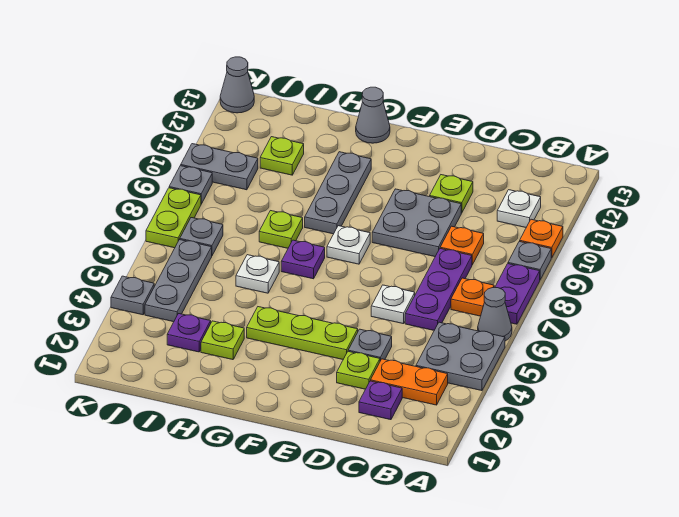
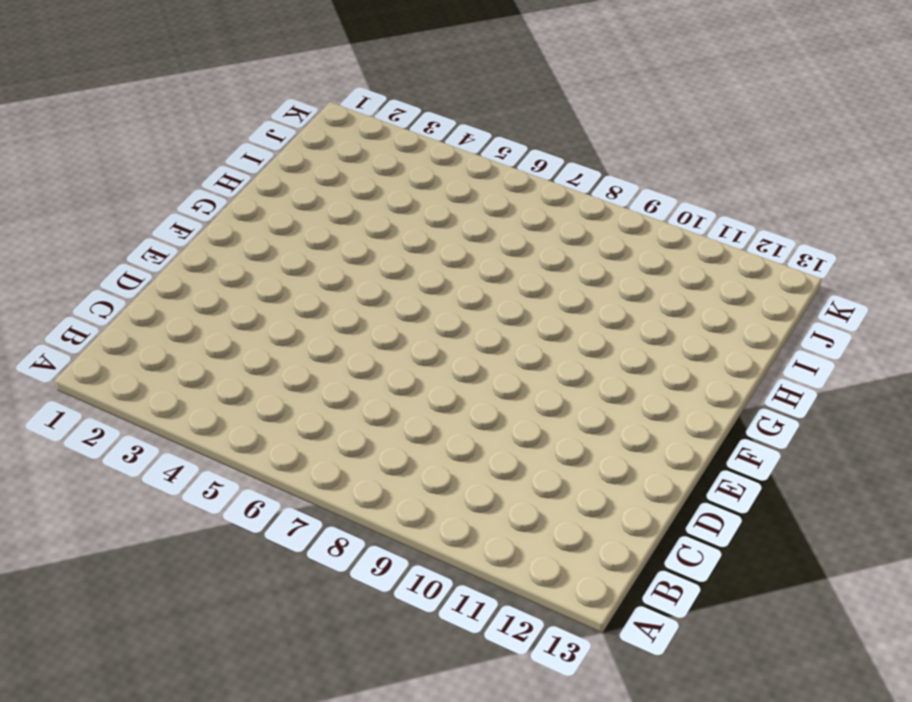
none -> grey 2x2 plate [416,322,505,391]
none -> grey 1x1 cone [478,288,512,341]
none -> purple 1x2 plate [495,264,540,324]
none -> grey 1x1 plate [508,241,551,279]

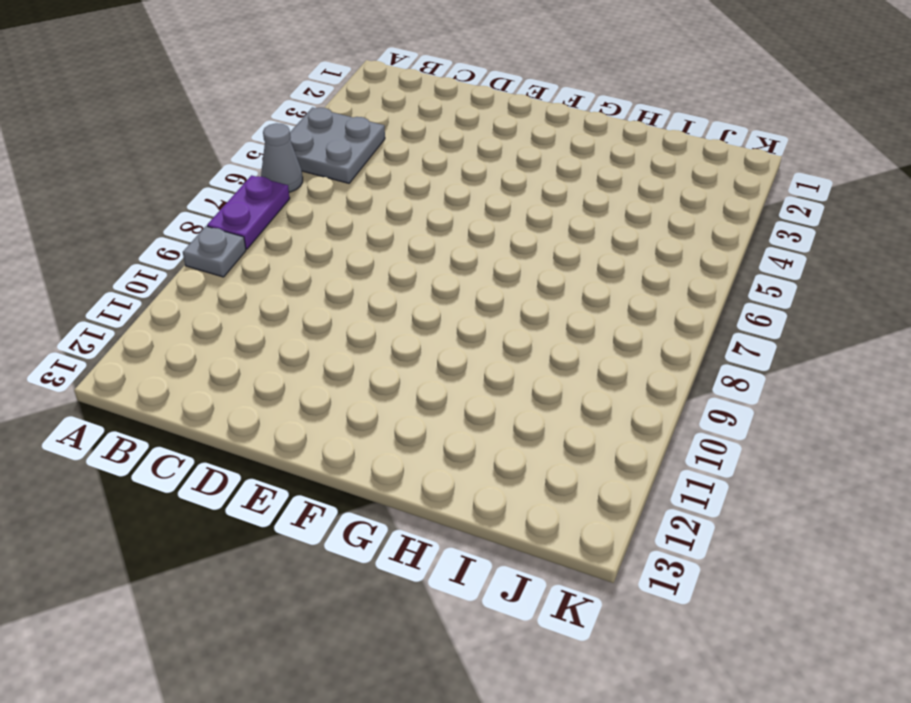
none -> orange 1x1 plate [520,219,563,258]
none -> orange 1x2 plate [371,359,448,405]
none -> orange 1x1 plate [451,278,494,316]
none -> white 1x1 plate [497,190,541,227]

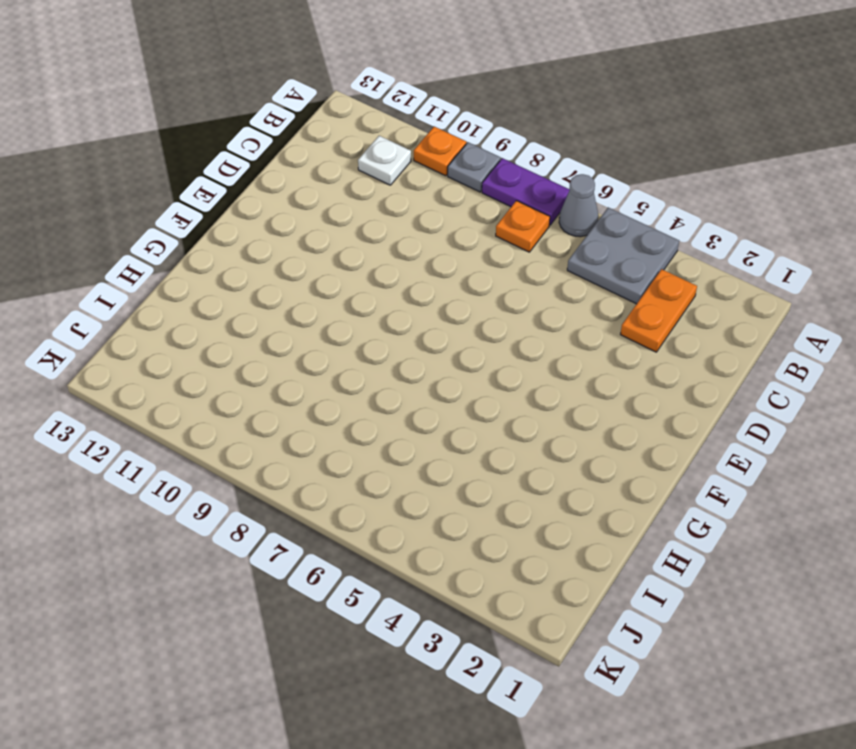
none -> purple 1x1 plate [359,381,402,420]
none -> purple 1x3 plate [405,249,472,330]
none -> orange 1x1 plate [440,226,484,265]
none -> lime 1x1 plate [337,351,380,389]

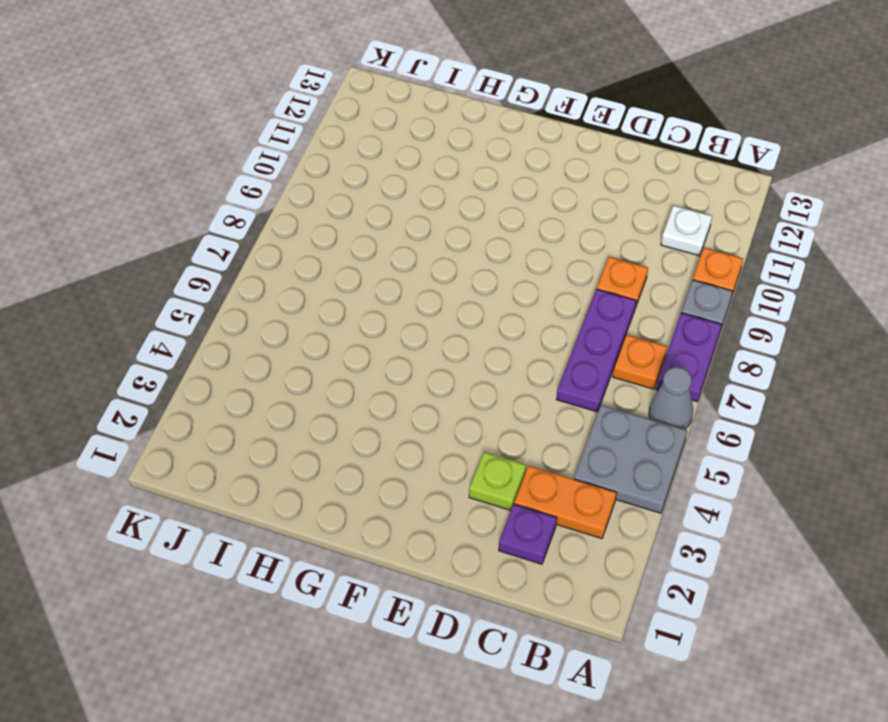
none -> grey 1x1 plate [348,329,392,361]
none -> white 1x1 plate [371,285,415,324]
none -> grey 2x2 plate [372,189,461,257]
none -> lime 1x1 plate [430,175,473,213]

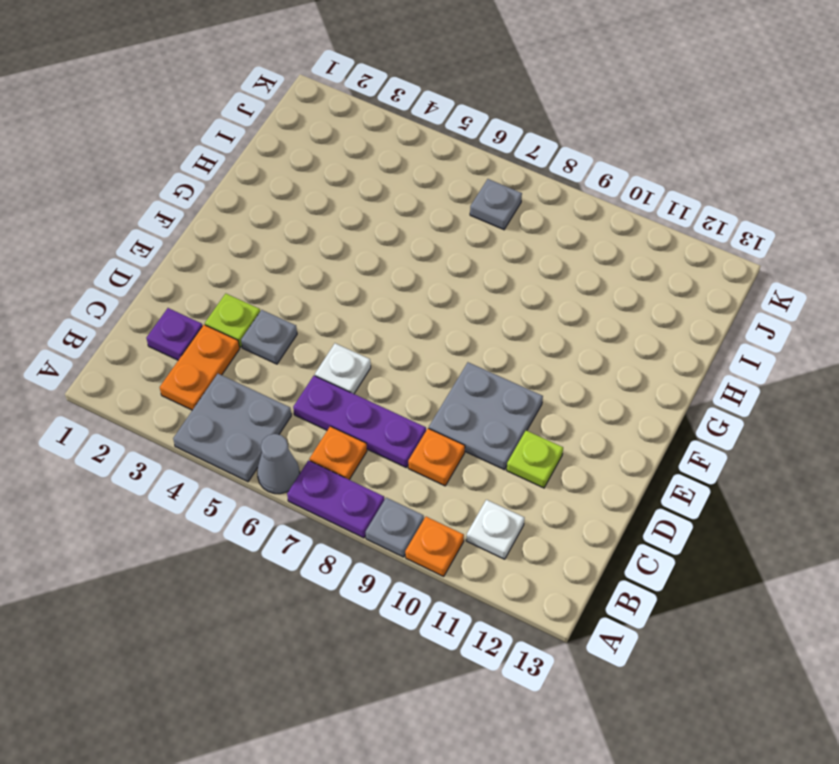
none -> lime 1x3 plate [247,307,358,359]
none -> white 1x1 plate [327,226,370,264]
none -> purple 1x1 plate [281,240,325,279]
none -> grey 1x3 plate [305,152,371,234]

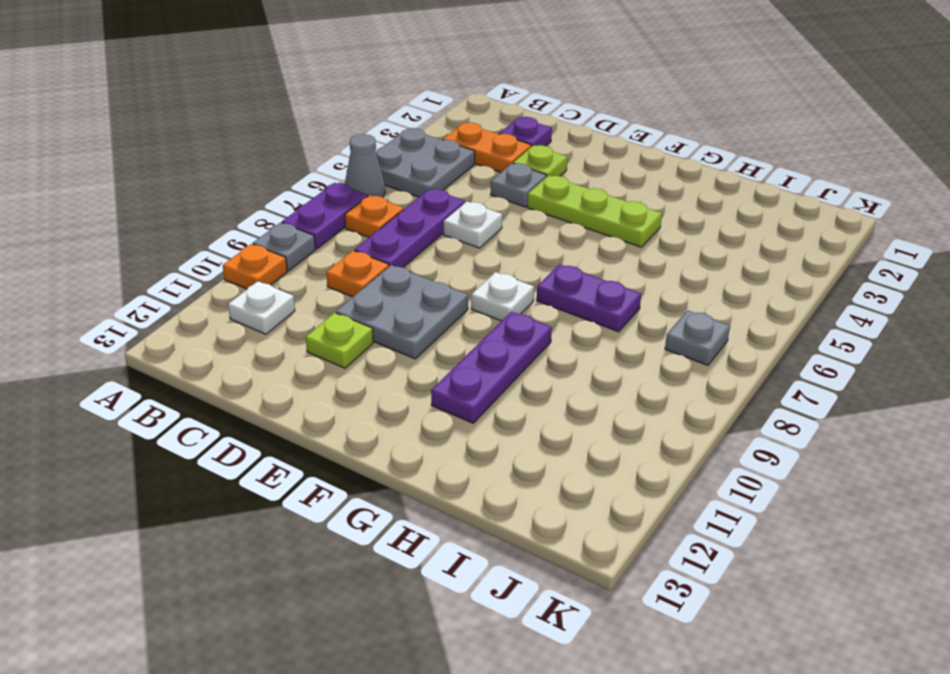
purple 1x2 plate [537,264,641,332] -> purple 1x1 plate [281,240,325,279]
purple 1x3 plate [431,312,552,423] -> grey 1x3 plate [305,152,371,234]
none -> grey 1x1 cone [356,87,390,143]
none -> lime 1x1 plate [201,321,244,360]
none -> white 1x1 plate [236,255,279,293]
none -> lime 1x1 plate [259,211,303,248]

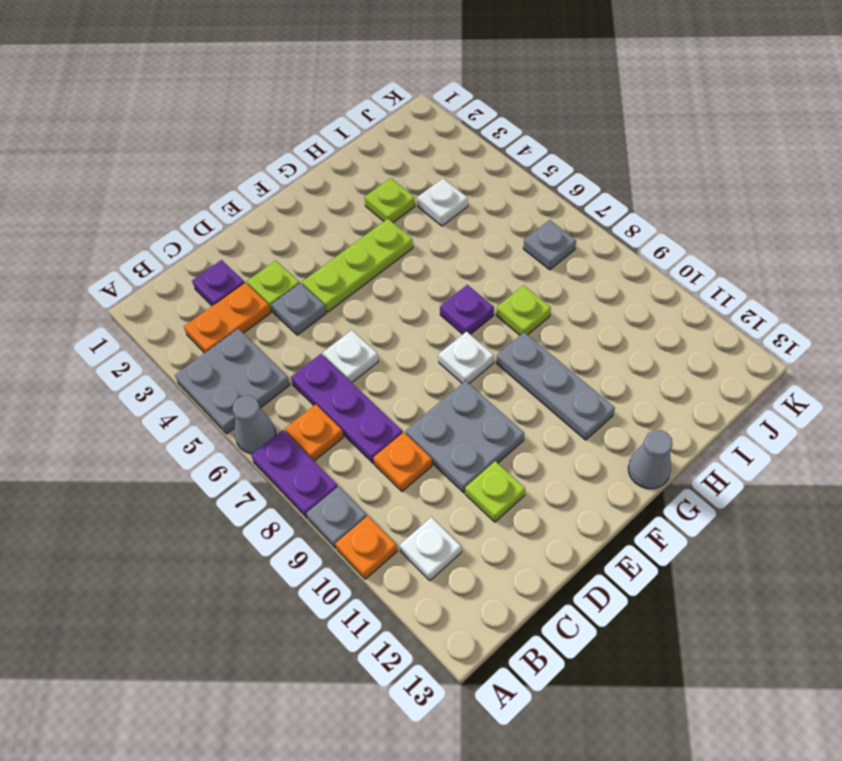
white 1x1 plate [417,178,468,226] -> white 1x1 plate moved to [236,255,279,293]
none -> purple 1x1 plate [167,314,211,352]
none -> lime 1x1 plate [260,137,304,175]
none -> grey 1x3 plate [145,240,212,322]
none -> grey 1x2 plate [181,144,258,190]

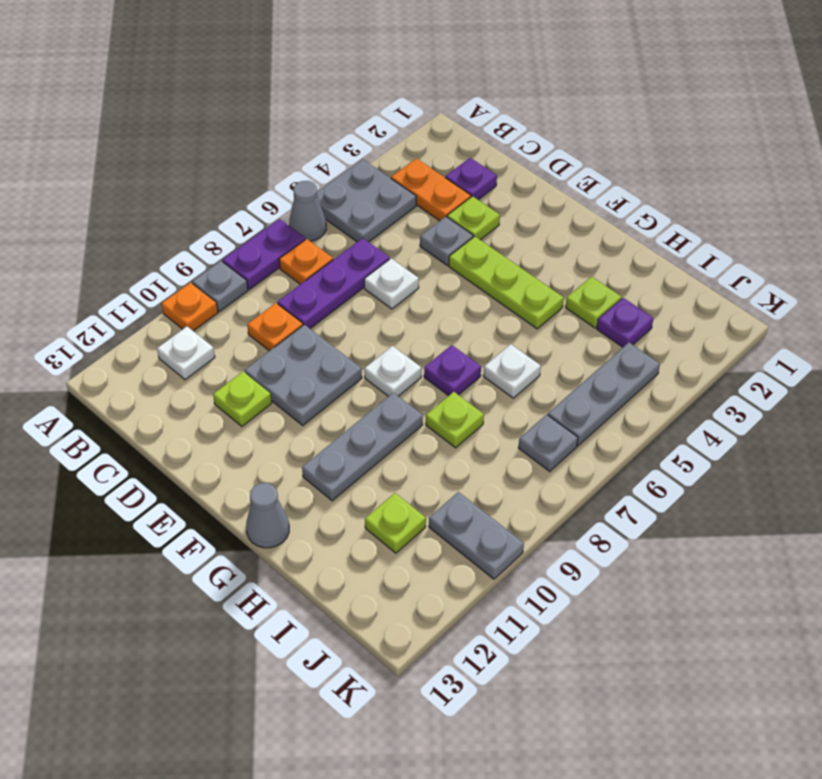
none -> grey 1x1 plate [111,276,154,315]
none -> lime 1x2 plate [146,188,201,248]
none -> grey 1x1 plate [169,166,212,204]
none -> grey 1x1 cone [220,57,254,113]

